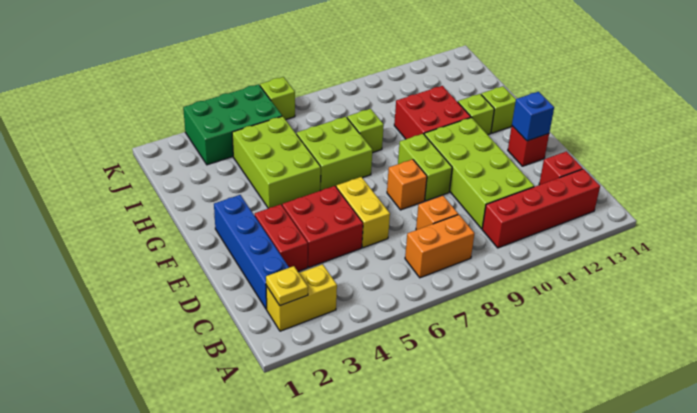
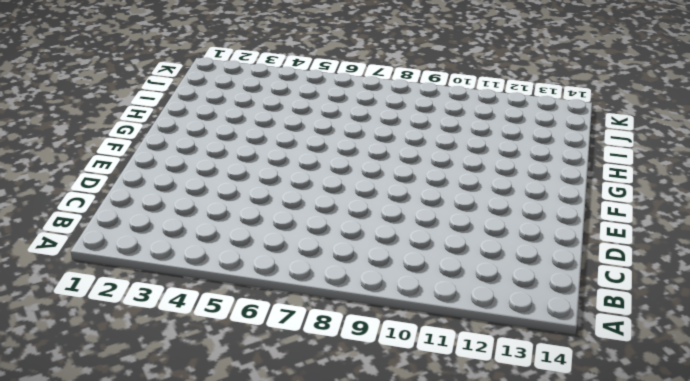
none -> yellow 1x2 brick [266,264,337,331]
none -> orange 1x2 brick [405,215,475,278]
none -> red 1x4 brick [482,169,600,248]

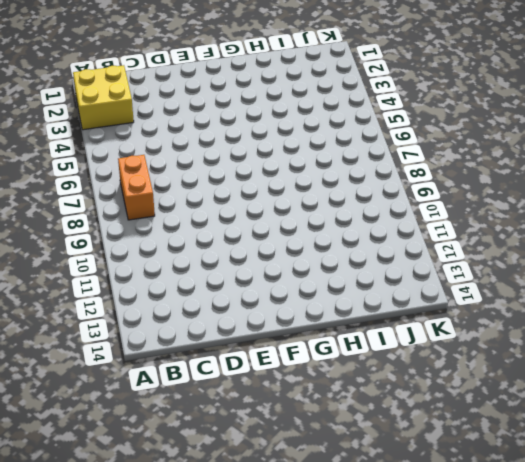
yellow 2x2 brick [73,65,134,130] -> yellow 1x2 brick [266,264,337,331]
none -> red 1x4 brick [482,169,600,248]
none -> blue 1x4 brick [214,195,289,309]
none -> orange 1x1 brick [416,196,458,230]

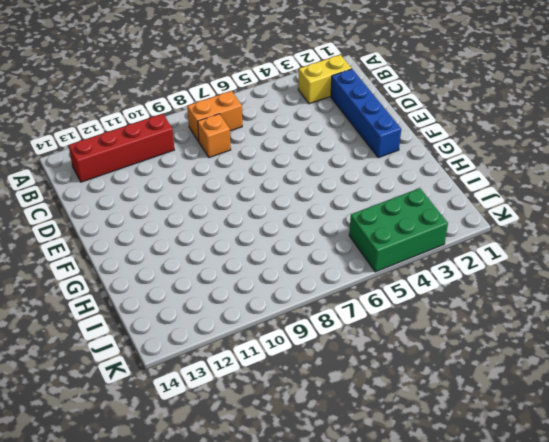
none -> lime 2x4 brick [424,118,534,229]
none -> red 1x1 brick [539,151,583,185]
none -> red 1x2 brick [255,204,308,271]

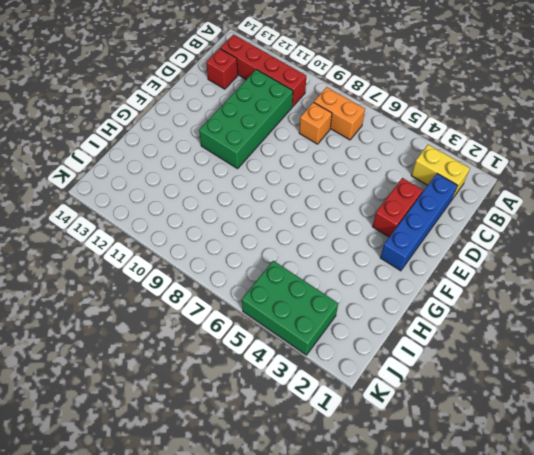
green 2x4 brick [199,69,293,169] -> lime 2x4 brick [424,118,534,229]
none -> red 2x2 brick [282,186,363,267]
none -> yellow 1x2 brick [336,177,390,248]
none -> orange 1x1 brick [387,159,427,210]

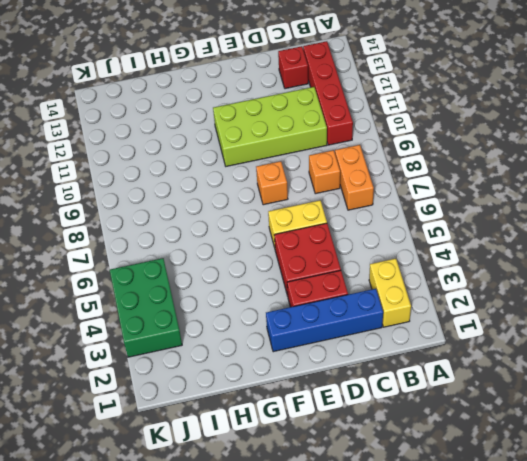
none -> lime 1x2 brick [398,134,452,201]
none -> red 1x1 brick [508,126,549,166]
none -> lime 2x3 brick [232,116,321,208]

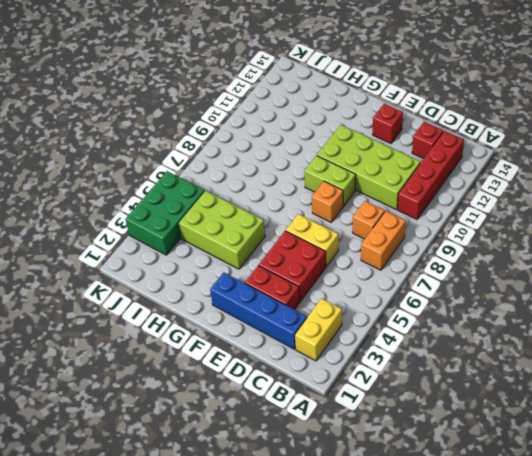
none -> lime 2x2 brick [297,117,372,191]
none -> red 2x2 brick [394,86,471,139]
none -> lime 1x1 brick [458,94,494,135]

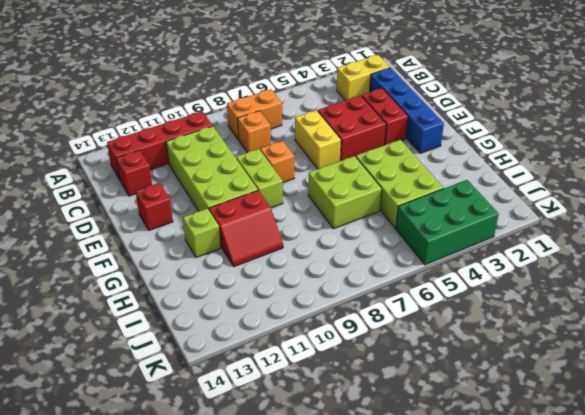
red 2x2 slope [209,190,283,267] -> red 2x2 brick [394,86,471,139]
none -> lime 1x1 brick [481,86,516,133]
none -> lime 1x1 brick [347,109,384,153]
none -> lime 1x1 brick [260,77,295,120]

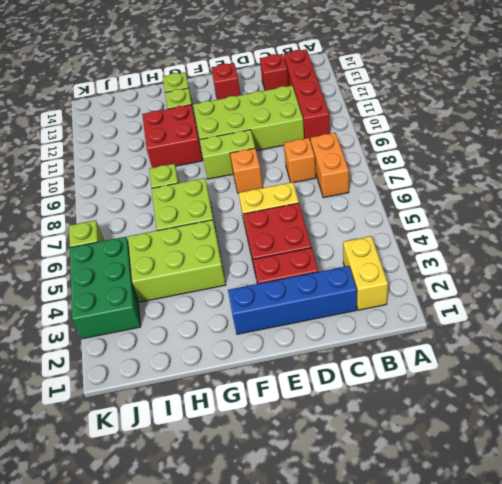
none -> yellow 1x1 plate [266,266,308,306]
none -> blue 1x1 brick [512,92,554,141]

